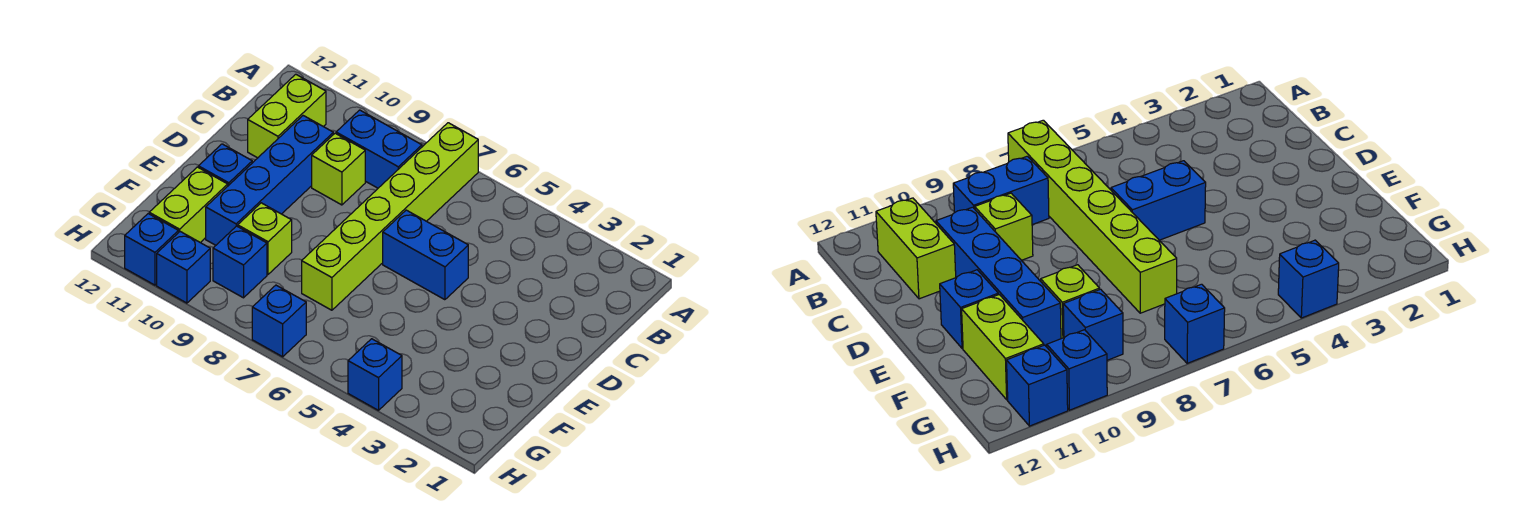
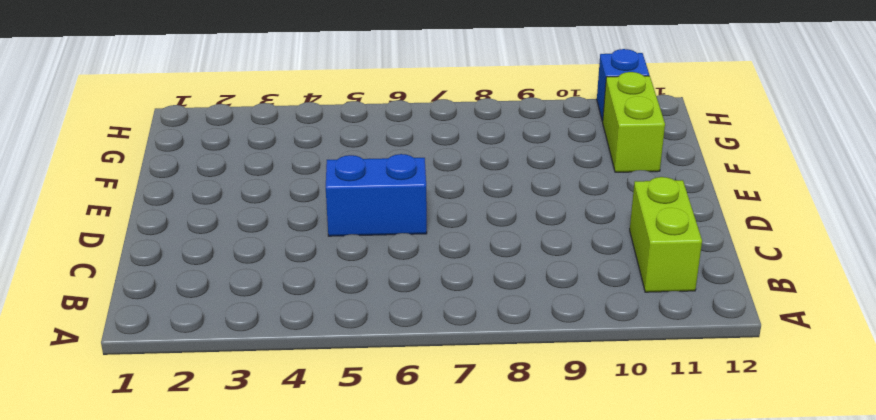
none -> lime 1x6 brick [302,123,478,310]
none -> blue 1x2 brick [336,110,422,188]
none -> lime 1x1 brick [312,133,365,205]

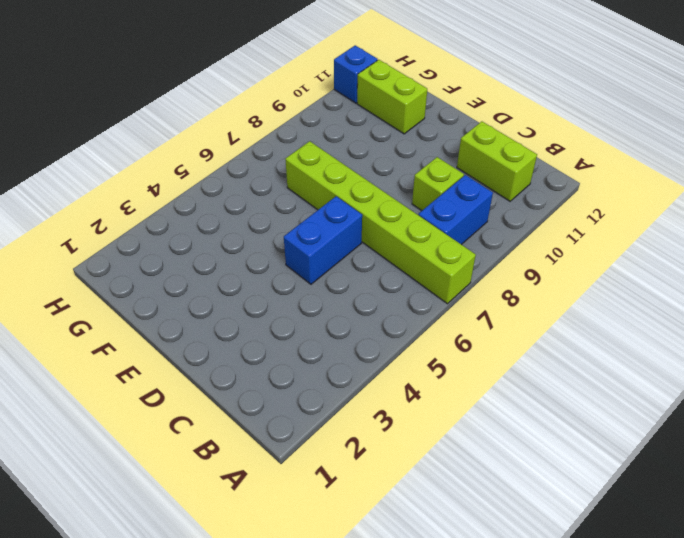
none -> blue 1x4 brick [206,116,333,245]
none -> blue 1x1 brick [198,144,252,186]
none -> lime 1x1 brick [238,203,292,274]

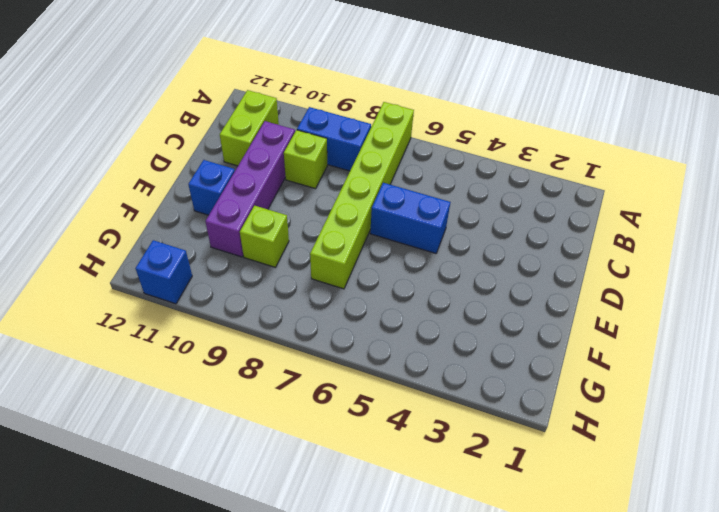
purple 1x4 brick [205,121,295,257] -> blue 1x4 brick [206,116,333,245]
none -> lime 1x2 brick [149,167,228,243]
none -> blue 1x1 brick [213,226,267,298]
none -> blue 1x1 brick [348,339,402,410]

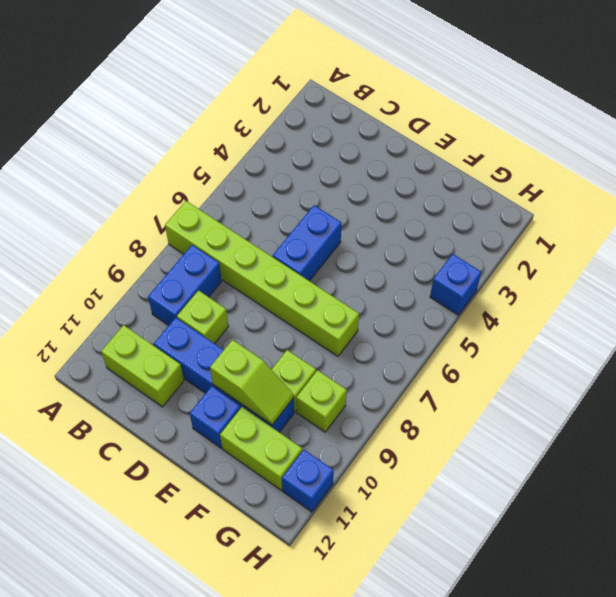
lime 1x2 slope [210,340,294,425] -> none
lime 1x1 brick [296,370,347,432] -> blue 1x1 brick [213,226,267,298]
none -> blue 1x1 brick [252,285,306,357]
none -> blue 1x1 brick [157,232,210,303]

